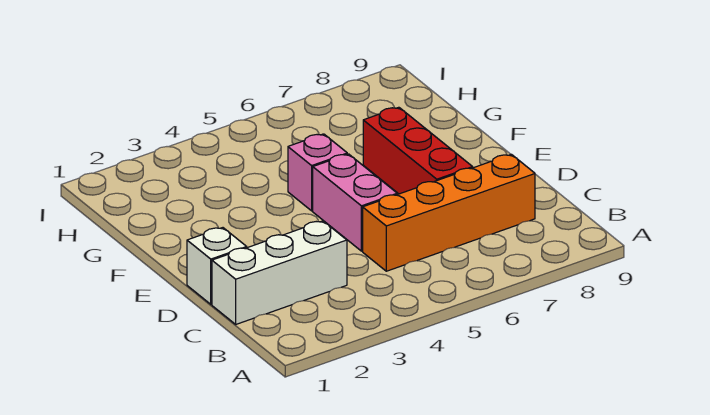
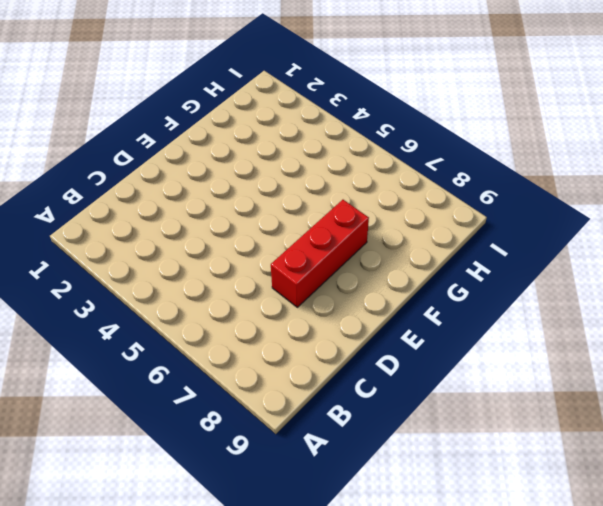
none -> white 1x3 brick [212,221,347,324]
none -> orange 1x4 brick [363,154,535,271]

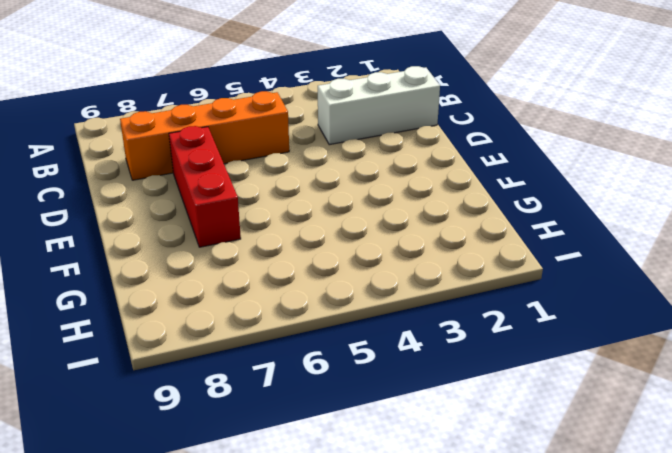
none -> white 1x1 brick [187,228,247,304]
none -> pink 1x2 brick [313,154,397,251]

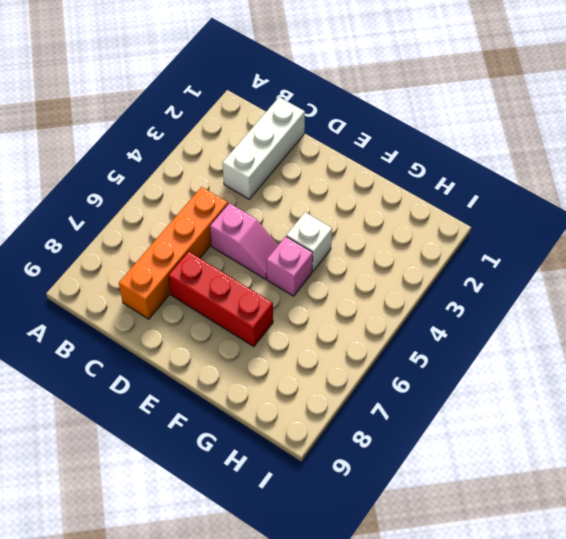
pink 1x2 slope [210,203,278,279] -> pink 1x2 brick [313,154,397,251]
white 1x1 brick [286,212,332,272] -> white 1x1 brick moved to [187,228,247,304]

